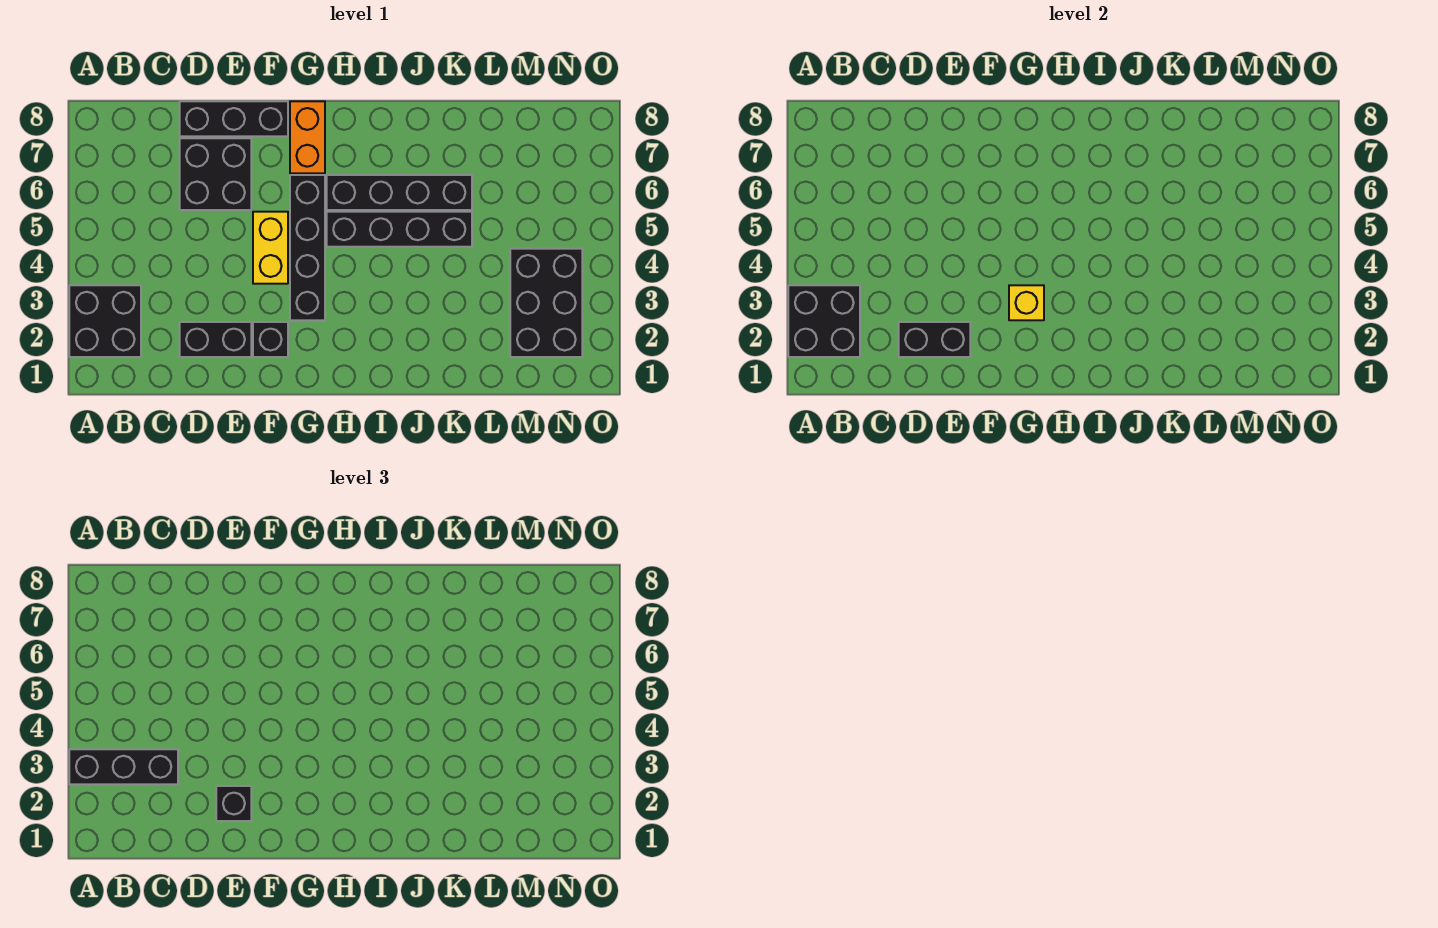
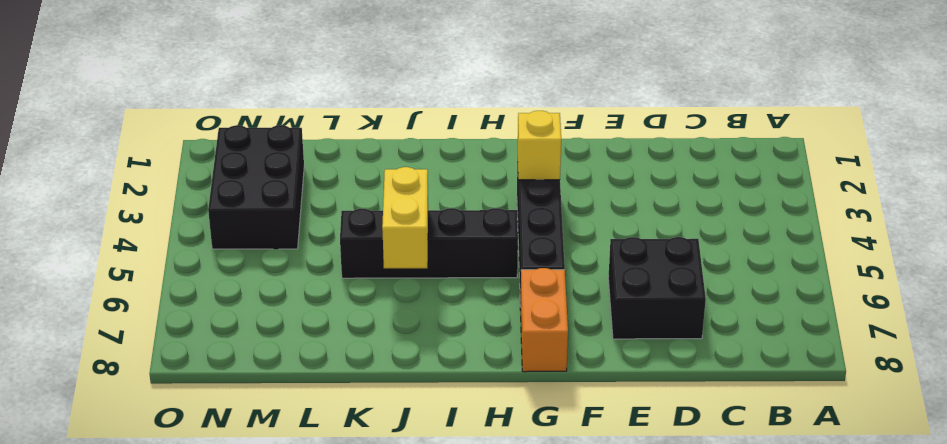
yellow 1x2 brick [382,167,428,268] -> yellow 1x2 brick moved to [253,212,288,284]
none -> black 2x2 brick [69,285,141,357]
none -> black 1x2 brick [180,322,251,357]
none -> black 1x3 brick [180,101,288,136]

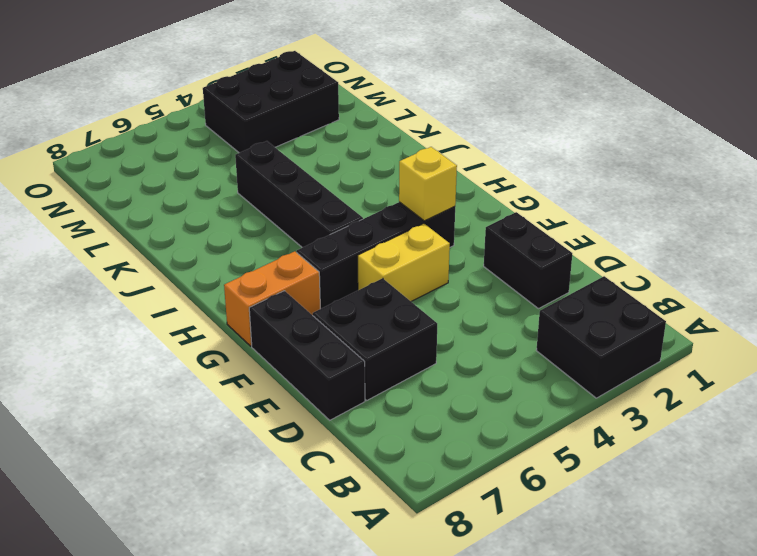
none -> black 1x1 brick [253,322,288,357]
none -> black 1x4 brick [327,175,472,210]
none -> black 2x2 brick [788,285,860,357]

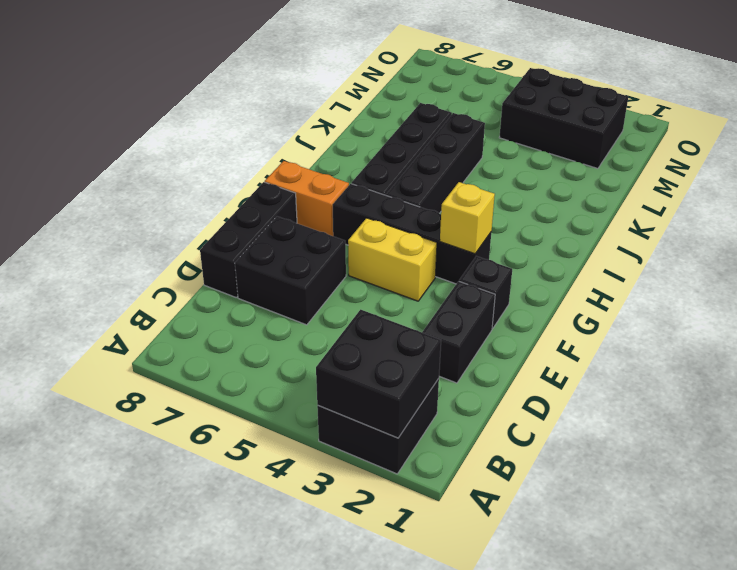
none -> black 1x2 brick [899,322,970,357]
none -> black 1x3 brick [69,749,178,784]
none -> black 1x1 brick [216,786,251,821]

